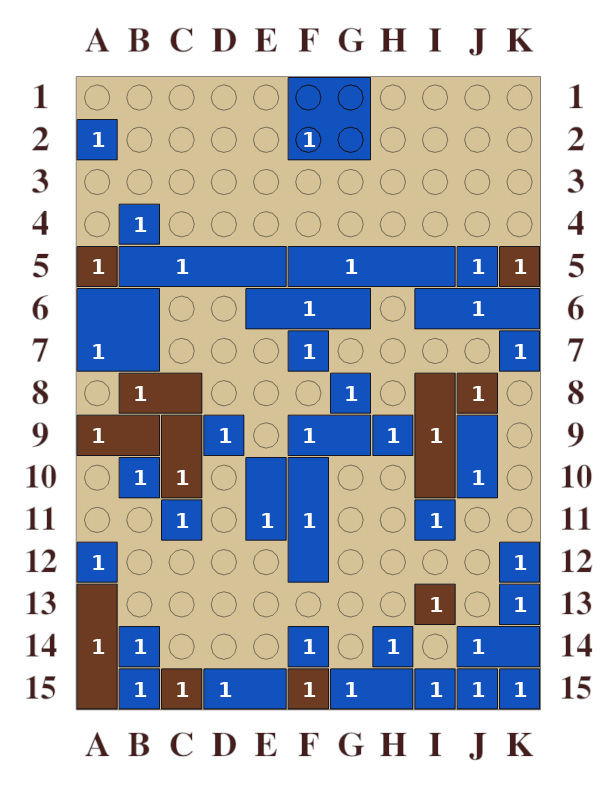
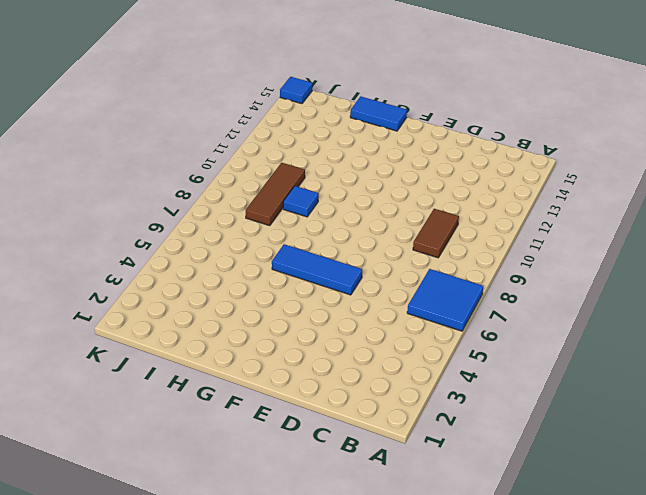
none -> blue 1x1 tile [77,120,117,160]
none -> brown 1x1 tile [77,247,117,287]
none -> brown 1x2 tile [77,415,160,456]
none -> blue 1x1 tile [77,542,117,582]

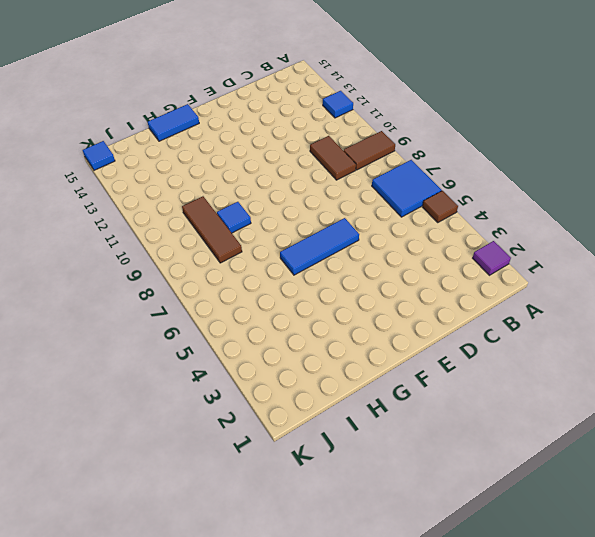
purple 1x1 tile [473,241,511,275] -> blue 1x1 tile [77,120,117,160]
none -> brown 1x3 tile [77,584,117,709]
none -> blue 1x1 tile [119,204,160,244]
none -> blue 1x4 tile [119,247,286,287]
none -> brown 1x2 tile [119,373,202,413]

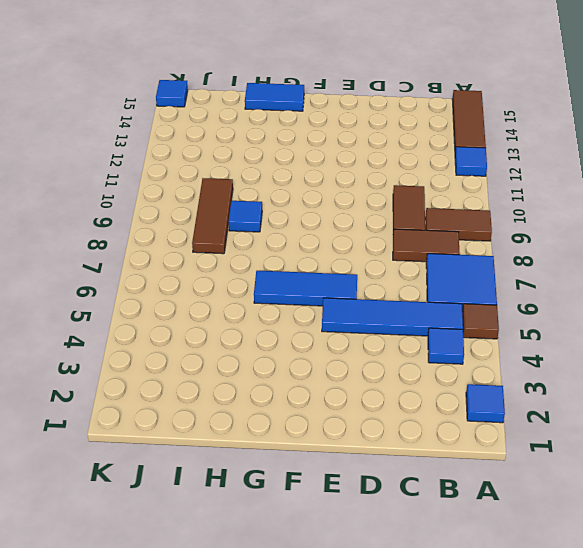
none -> blue 1x1 tile [119,458,160,498]
none -> blue 1x1 tile [119,627,160,667]
none -> blue 1x1 tile [119,669,160,709]
none -> blue 1x1 tile [162,500,202,540]

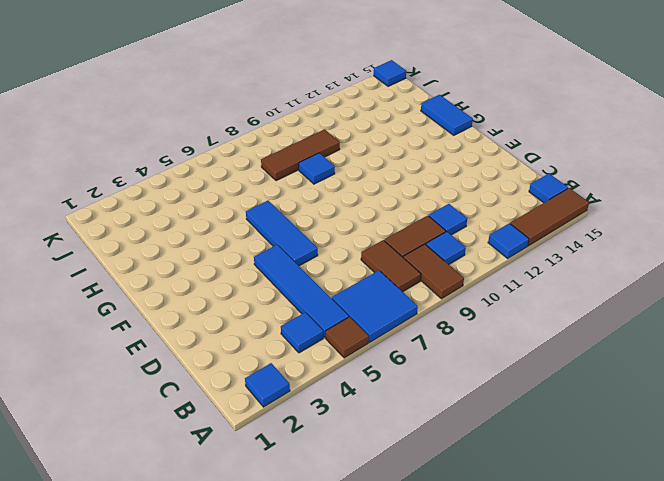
none -> blue 1x1 tile [119,627,160,667]
none -> brown 1x1 tile [162,669,202,709]
none -> blue 1x1 tile [204,415,244,456]
none -> blue 1x2 tile [204,669,286,709]

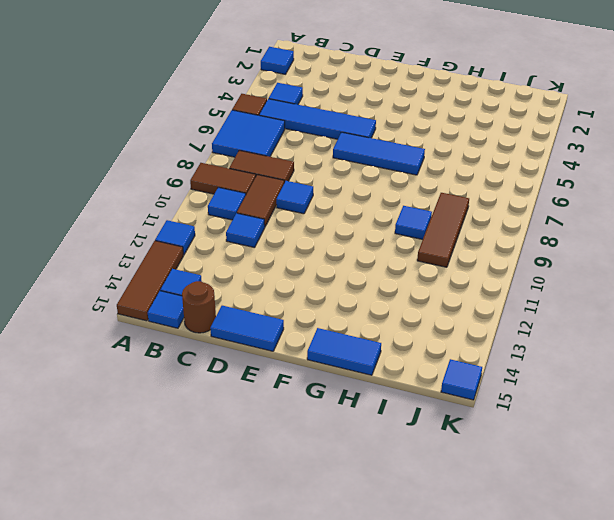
brown 1x1 round brick [182,281,216,333] -> brown 1x1 tile [162,669,202,709]
none -> blue 1x2 tile [246,458,286,540]
none -> blue 2x2 brick [288,78,371,160]
none -> blue 1x4 tile [288,247,455,287]
none -> blue 1x1 tile [288,331,329,371]

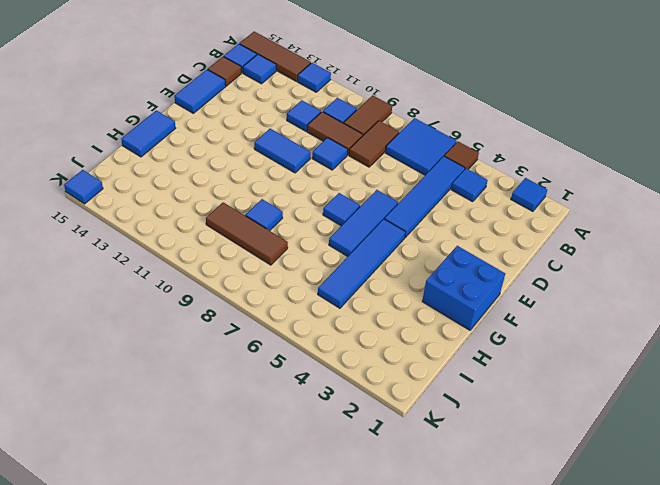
none -> blue 1x2 tile [288,415,371,456]
none -> blue 1x3 tile [288,458,329,582]
none -> blue 1x1 tile [288,627,329,667]
none -> brown 1x1 tile [288,669,329,709]

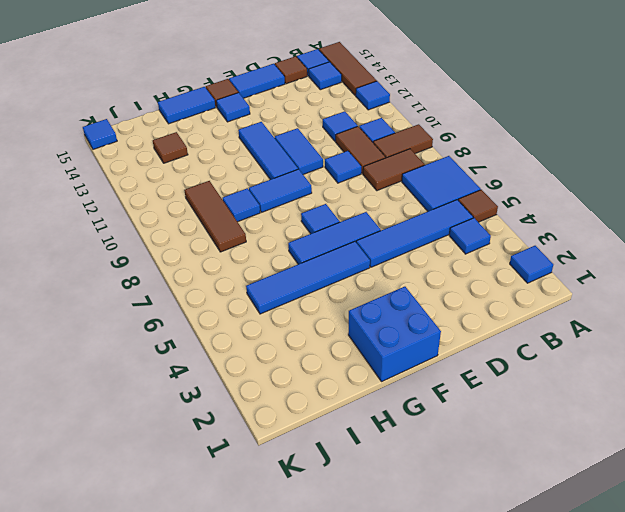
none -> blue 1x1 tile [331,373,371,413]
none -> blue 1x1 tile [373,627,413,667]
none -> blue 1x3 tile [415,289,540,329]
none -> blue 1x1 tile [415,500,455,540]

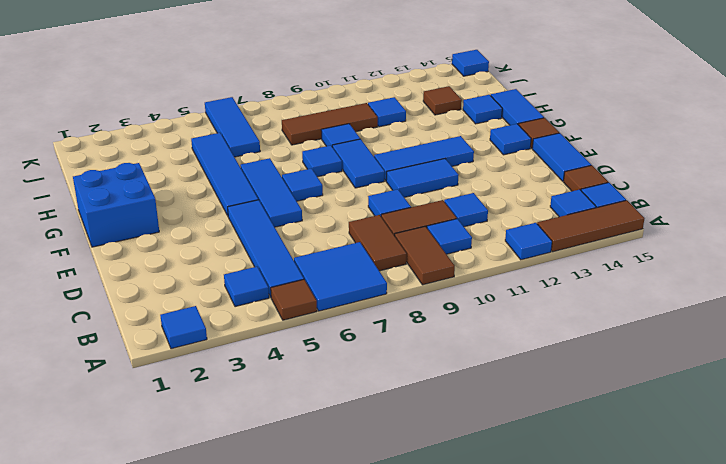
none -> blue 1x1 tile [415,669,455,709]
none -> blue 1x1 tile [457,247,498,287]
none -> brown 1x1 tile [457,373,498,413]
none -> blue 1x2 tile [457,415,498,498]

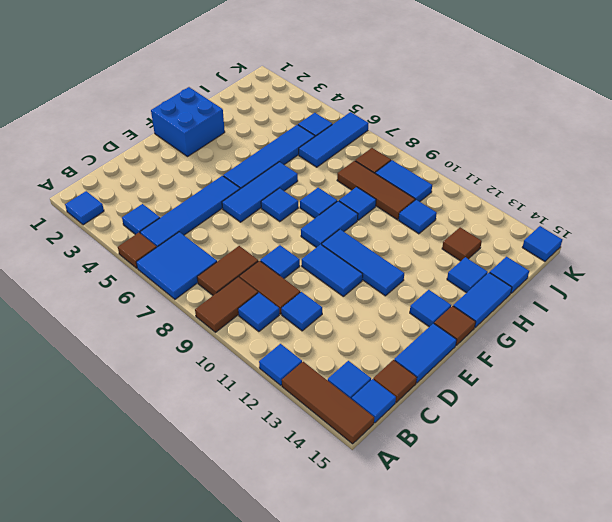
none -> blue 1x2 tile [457,627,540,667]
none -> blue 1x1 tile [457,669,498,709]
none -> brown 1x1 tile [500,247,540,287]
none -> blue 1x1 tile [500,331,540,371]

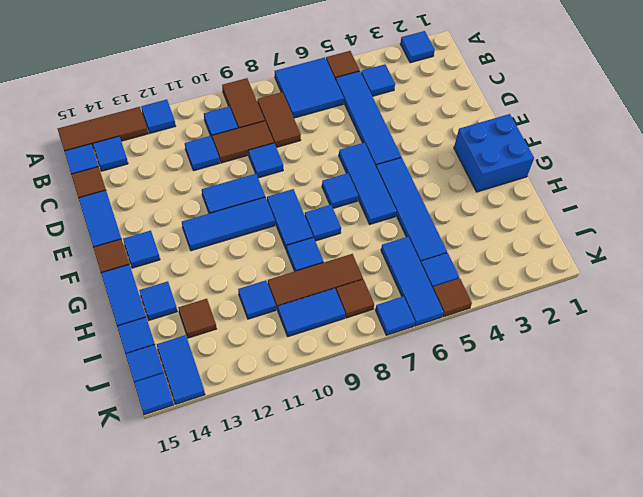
none -> blue 1x1 tile [500,542,540,582]
none -> blue 1x1 tile [500,584,540,625]

